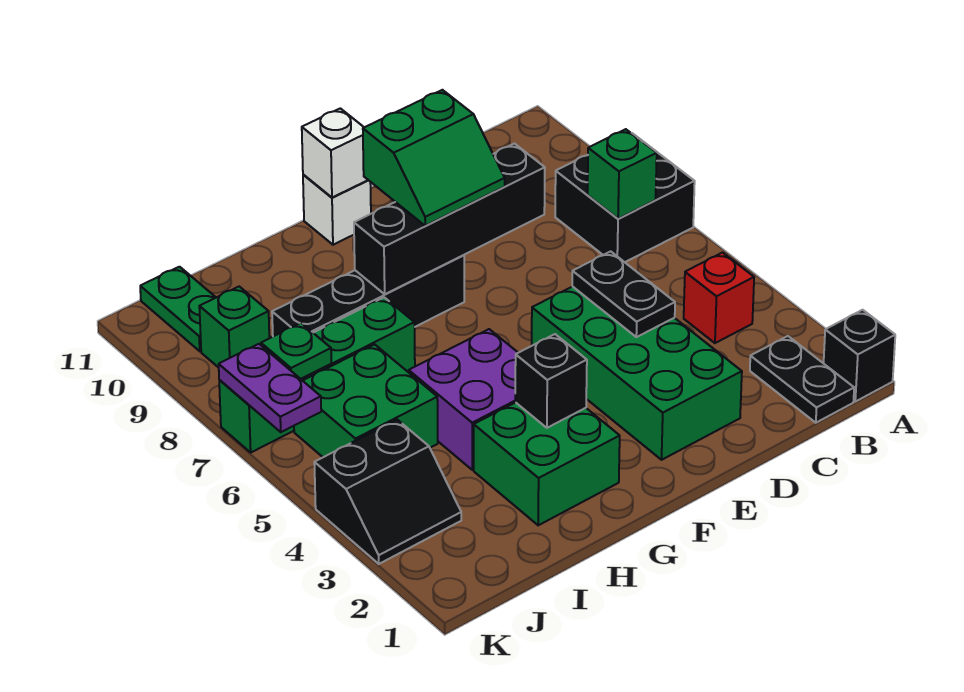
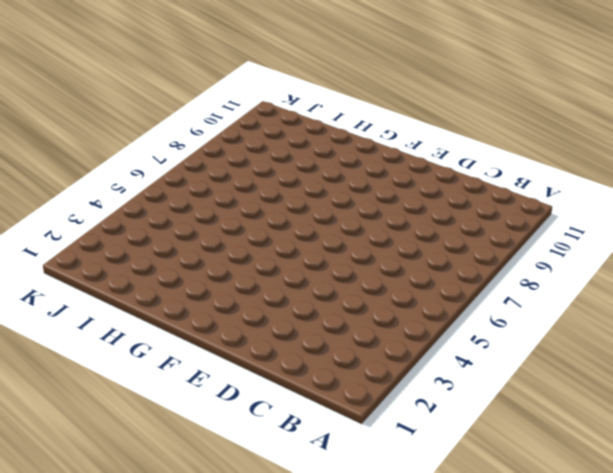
none -> black 1x1 brick [824,310,895,402]
none -> black 2x2 brick [555,133,695,262]
none -> black 1x2 plate [750,336,854,423]

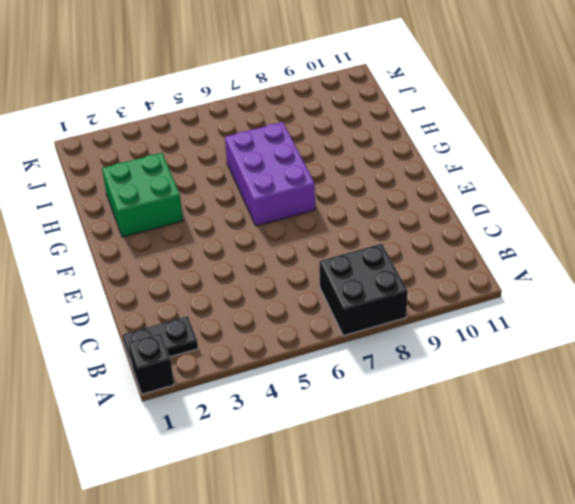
purple 2x3 brick [225,122,315,226] -> green 1x4 brick [219,297,415,452]
none -> red 1x1 brick [684,253,754,343]
none -> green 2x4 brick [532,287,742,460]
none -> black 1x4 brick [272,255,464,336]

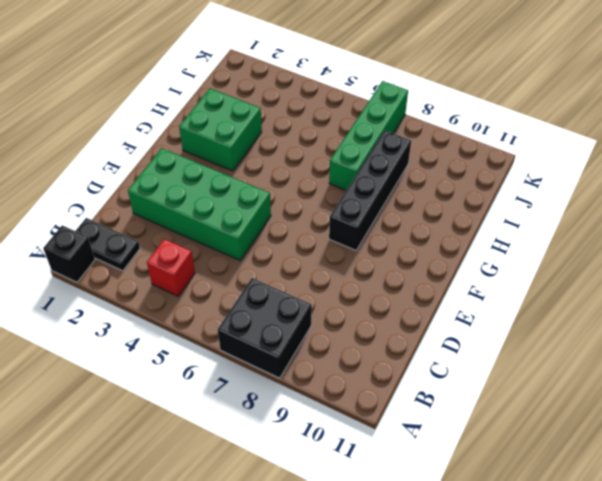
none -> white 1x1 brick [303,175,371,245]
none -> purple 2x2 brick [409,329,518,470]
none -> green 2x2 brick [294,344,438,457]

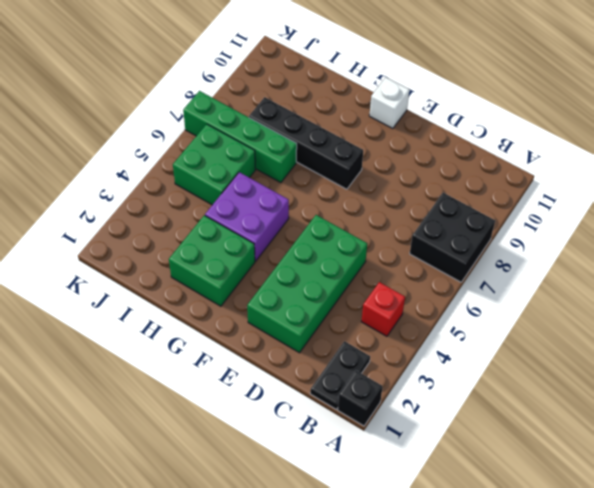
none -> black 2x2 slope [314,420,461,564]
none -> green 1x1 brick [199,287,269,368]
none -> green 1x2 plate [140,267,216,351]

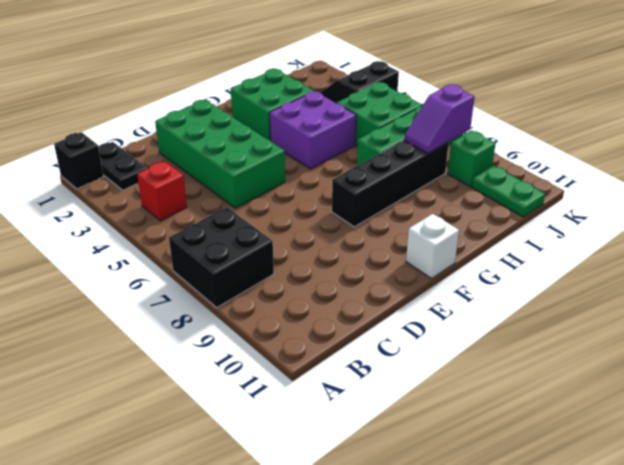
purple 1x2 slope [404,84,475,153] -> none
none -> green 1x1 brick [587,129,657,219]
none -> black 1x2 plate [572,251,675,337]
none -> black 1x4 brick [354,144,545,294]

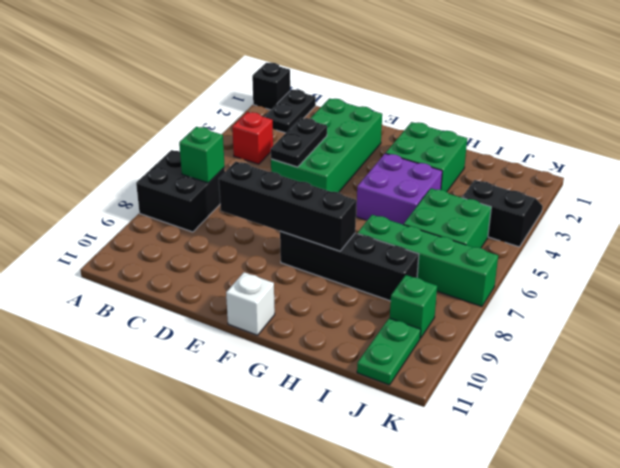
none -> white 1x1 brick [302,108,368,198]
none -> black 1x1 brick [515,334,587,428]
none -> green 1x1 plate [261,323,331,379]

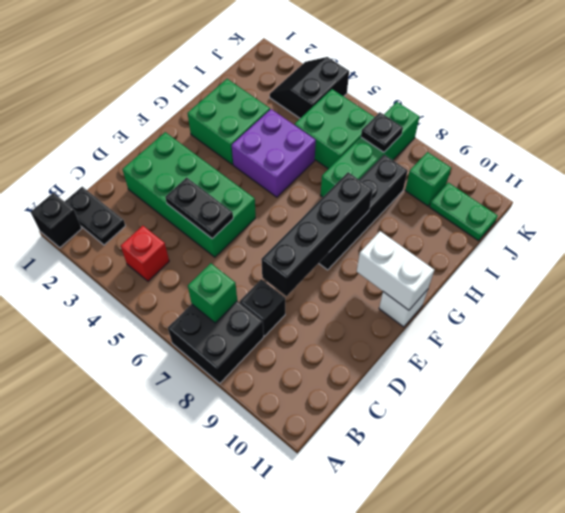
black 1x1 brick [240,279,285,336] -> black 1x1 brick moved to [515,334,587,428]
white 1x2 brick [357,231,434,310] -> white 1x1 brick [302,108,368,198]
black 1x1 plate [361,112,403,152] -> green 1x1 plate [261,323,331,379]
none -> purple 1x2 plate [219,344,321,432]
none -> green 2x2 slope [363,90,505,226]

